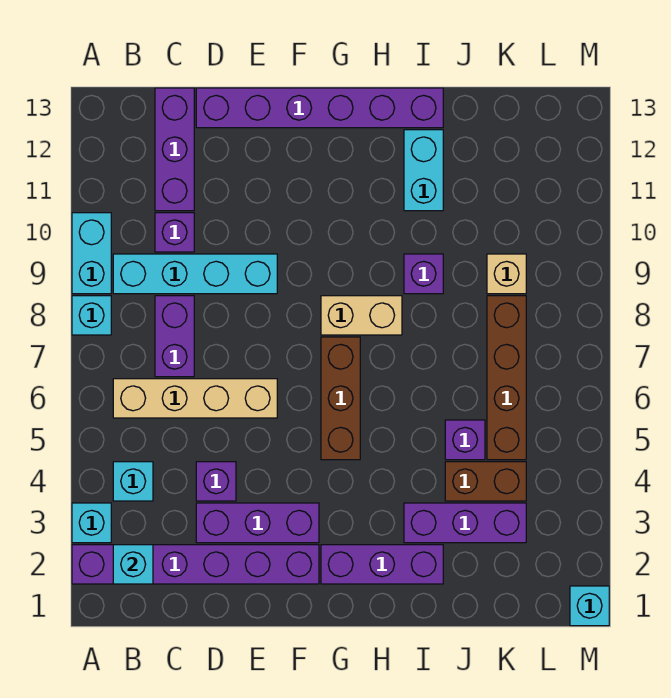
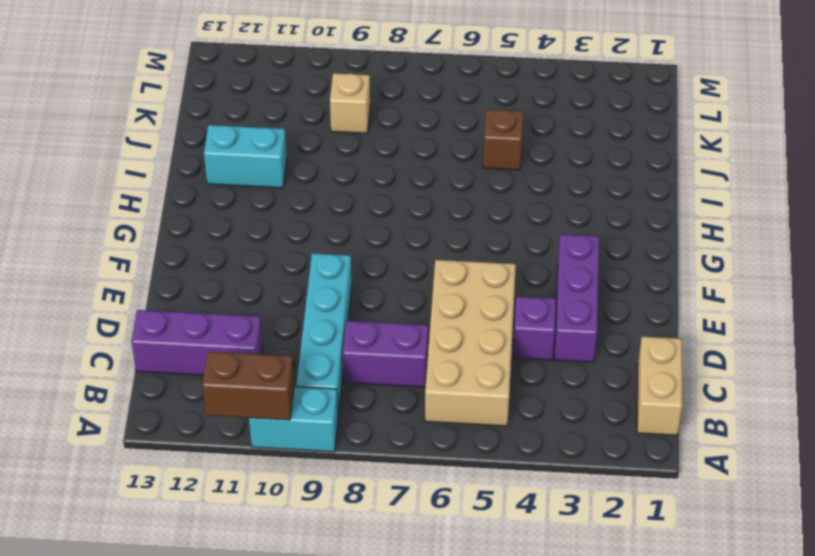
brown 1x2 brick [202,351,294,420] -> brown 1x2 brick turned to [445,462,526,501]
tan 1x2 brick [637,337,682,435] -> tan 1x2 brick moved to [321,296,402,335]
tan 2x4 brick [425,260,516,426] -> tan 1x4 brick [113,379,277,418]
brown 1x1 brick [483,109,523,170] -> purple 1x1 brick [445,420,485,460]
none -> purple 1x6 brick [72,545,319,584]
none -> cyan 1x1 brick [72,503,111,543]
none -> cyan 1x1 brick [72,296,111,335]

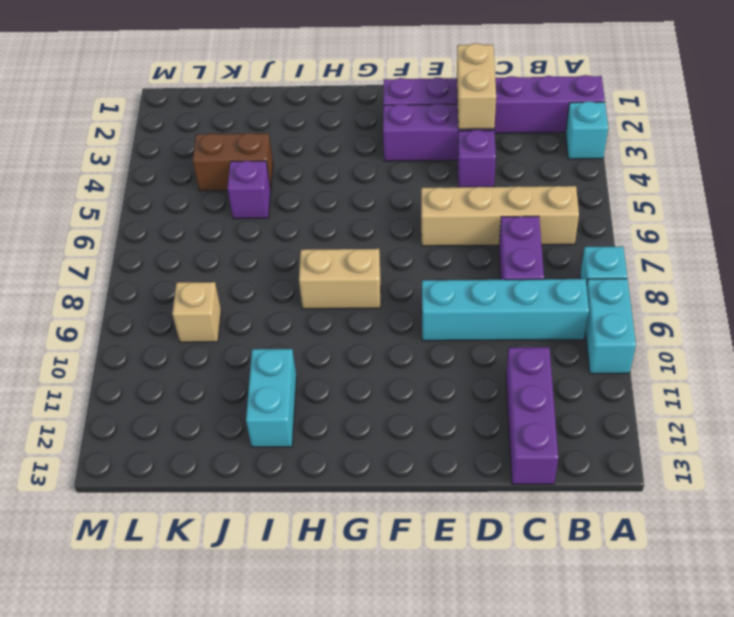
tan 1x2 brick [457,43,496,129] -> none
none -> cyan 1x1 brick [113,462,153,501]
none -> purple 1x1 brick [155,213,194,252]
none -> purple 1x6 brick [196,88,443,128]

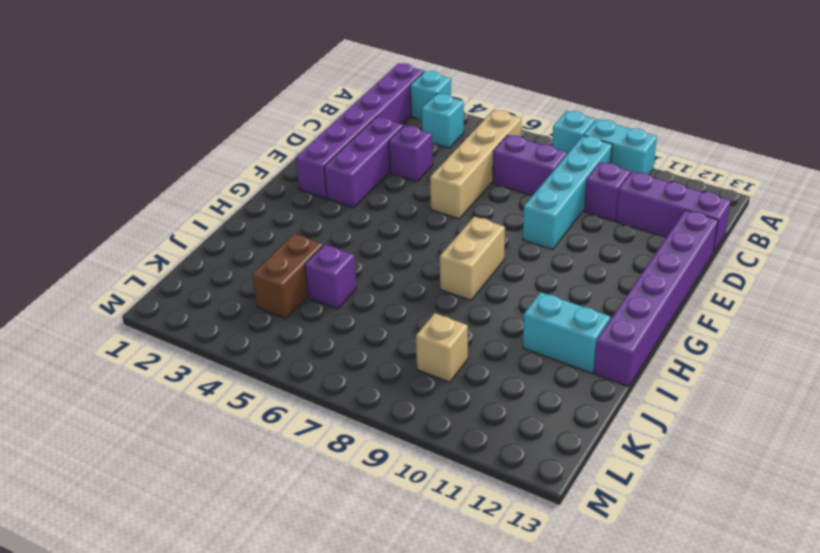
none -> purple 1x3 brick [321,545,443,584]
none -> brown 1x3 brick [321,337,360,460]
none -> purple 1x3 brick [404,503,526,543]

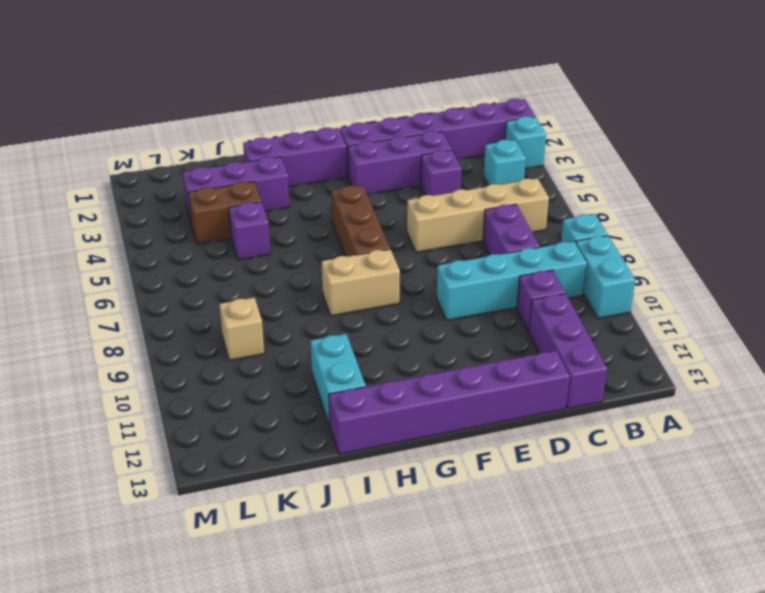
none -> purple 1x1 brick [404,254,443,294]
none -> brown 1x4 brick [487,296,526,460]
none -> cyan 1x1 brick [570,586,609,626]

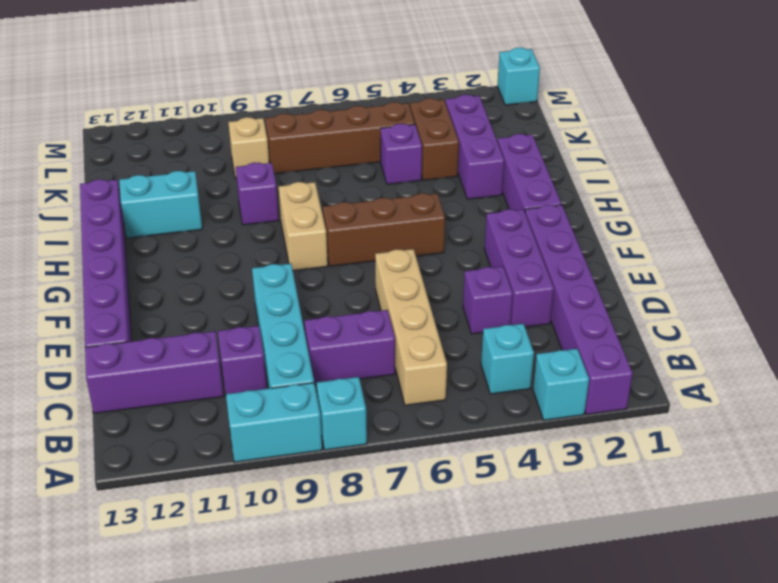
none -> cyan 1x1 brick [113,545,153,584]

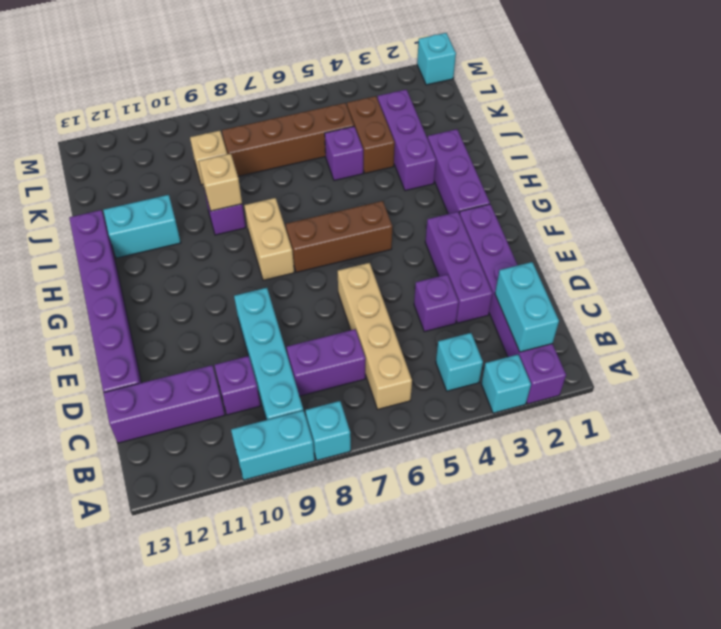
cyan 1x2 brick [495,262,559,352] -> cyan 1x1 brick [113,545,153,584]
tan 1x1 brick [199,154,242,211] -> none

